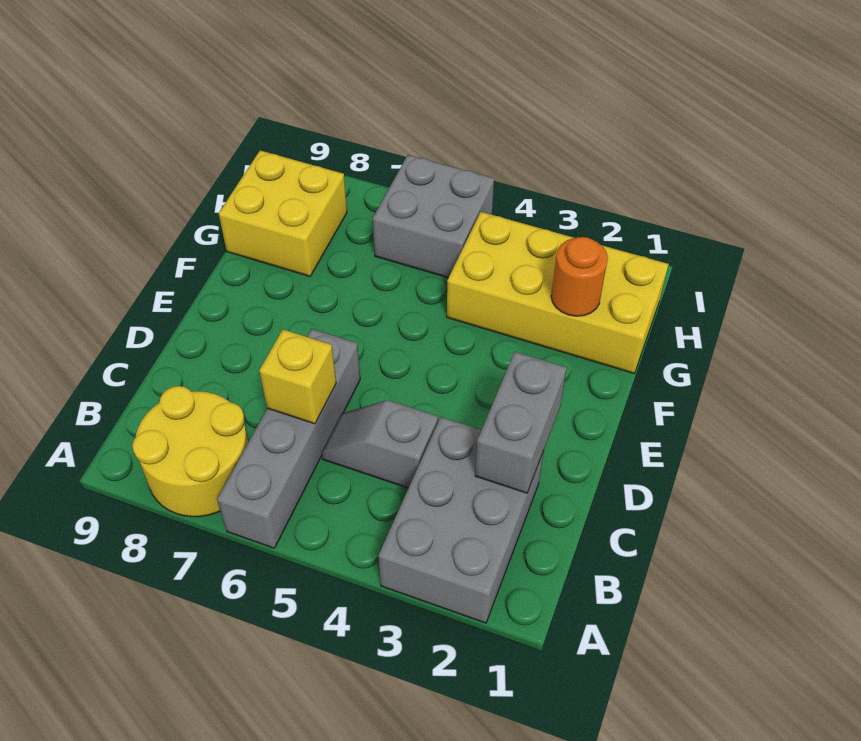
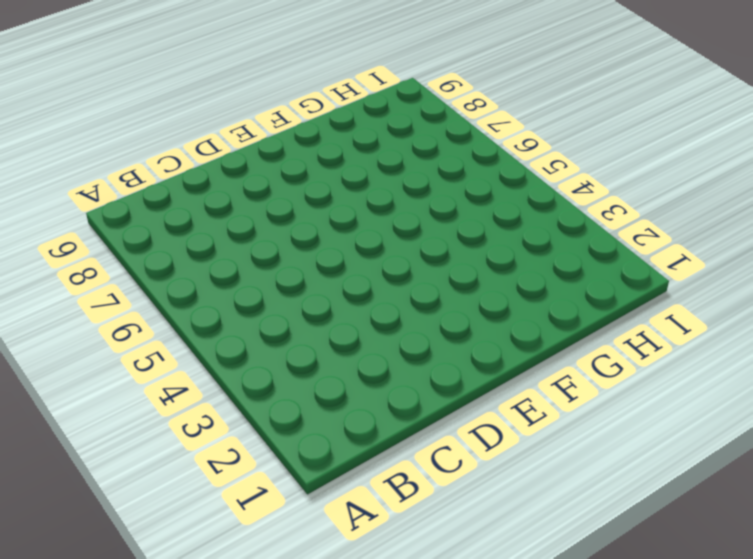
none -> grey 2x3 brick [378,417,544,623]
none -> grey 1x4 brick [217,329,360,548]

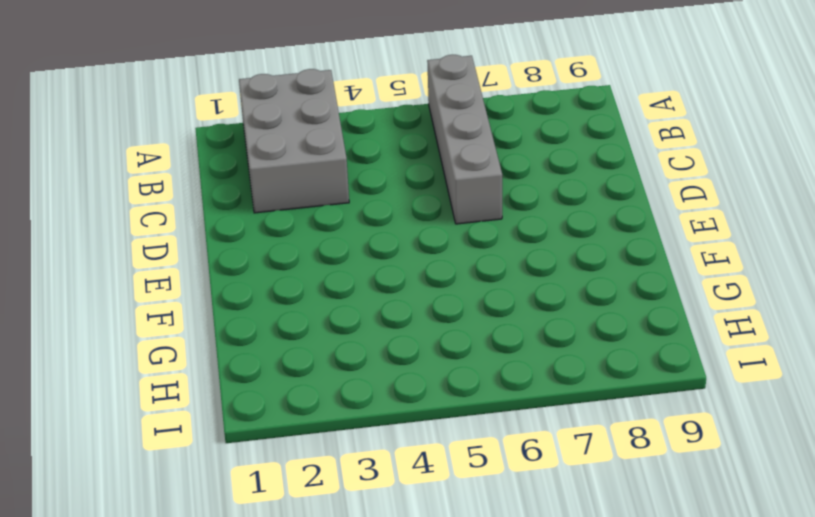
none -> yellow 2x2 round brick [132,386,248,517]
none -> grey 1x2 slope [322,400,438,488]

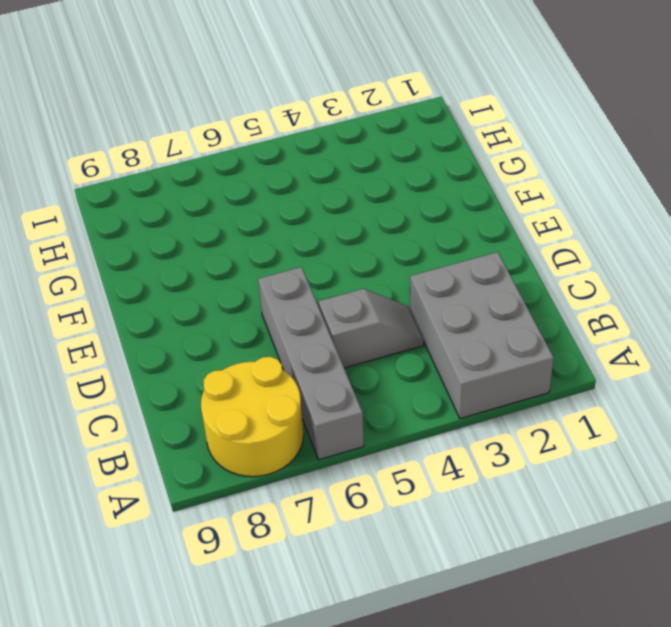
grey 1x2 slope [319,289,423,368] -> grey 1x2 slope turned to [322,400,438,488]
none -> yellow 2x4 brick [447,212,669,373]
none -> yellow 2x2 brick [219,150,347,276]

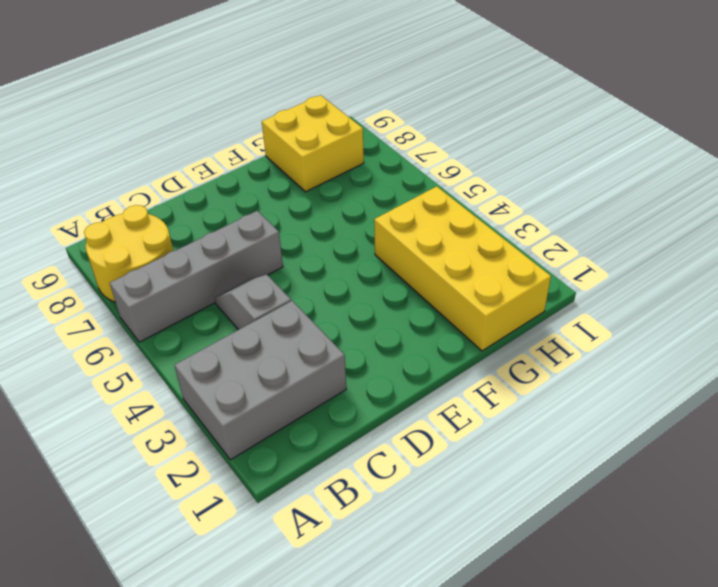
none -> grey 2x2 brick [373,155,494,278]
none -> grey 1x2 brick [475,352,567,493]

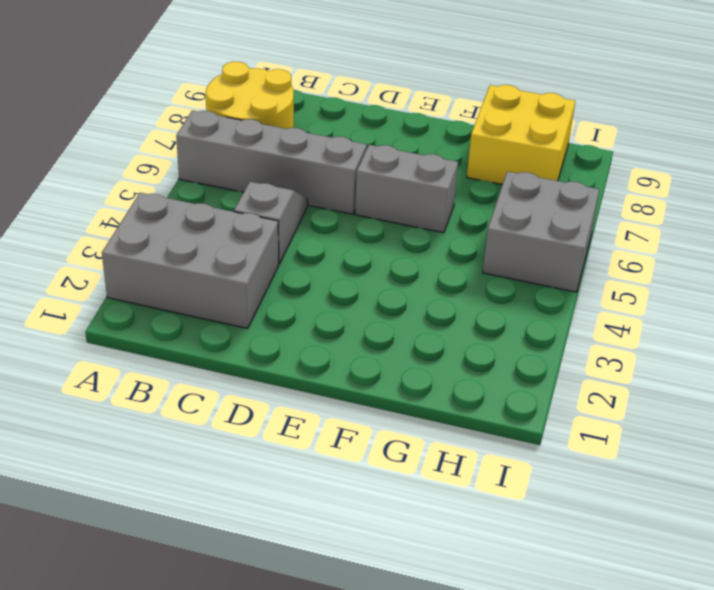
grey 1x2 brick [355,145,458,233] -> grey 1x2 brick moved to [475,352,567,493]
none -> yellow 2x4 brick [447,212,669,373]
none -> yellow 1x1 brick [259,330,336,424]

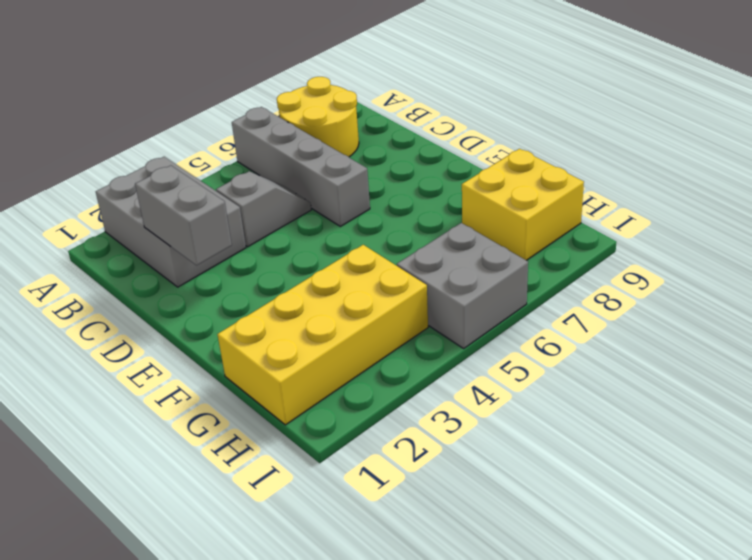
none -> yellow 1x1 brick [259,330,336,424]
none -> orange 1x1 round brick [551,237,608,316]

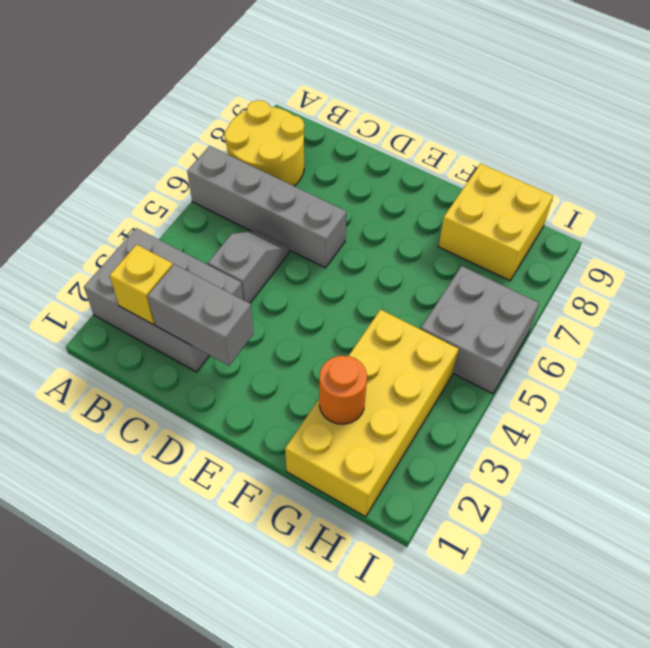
yellow 1x1 brick [110,245,173,325] -> yellow 1x1 brick moved to [259,330,336,424]

